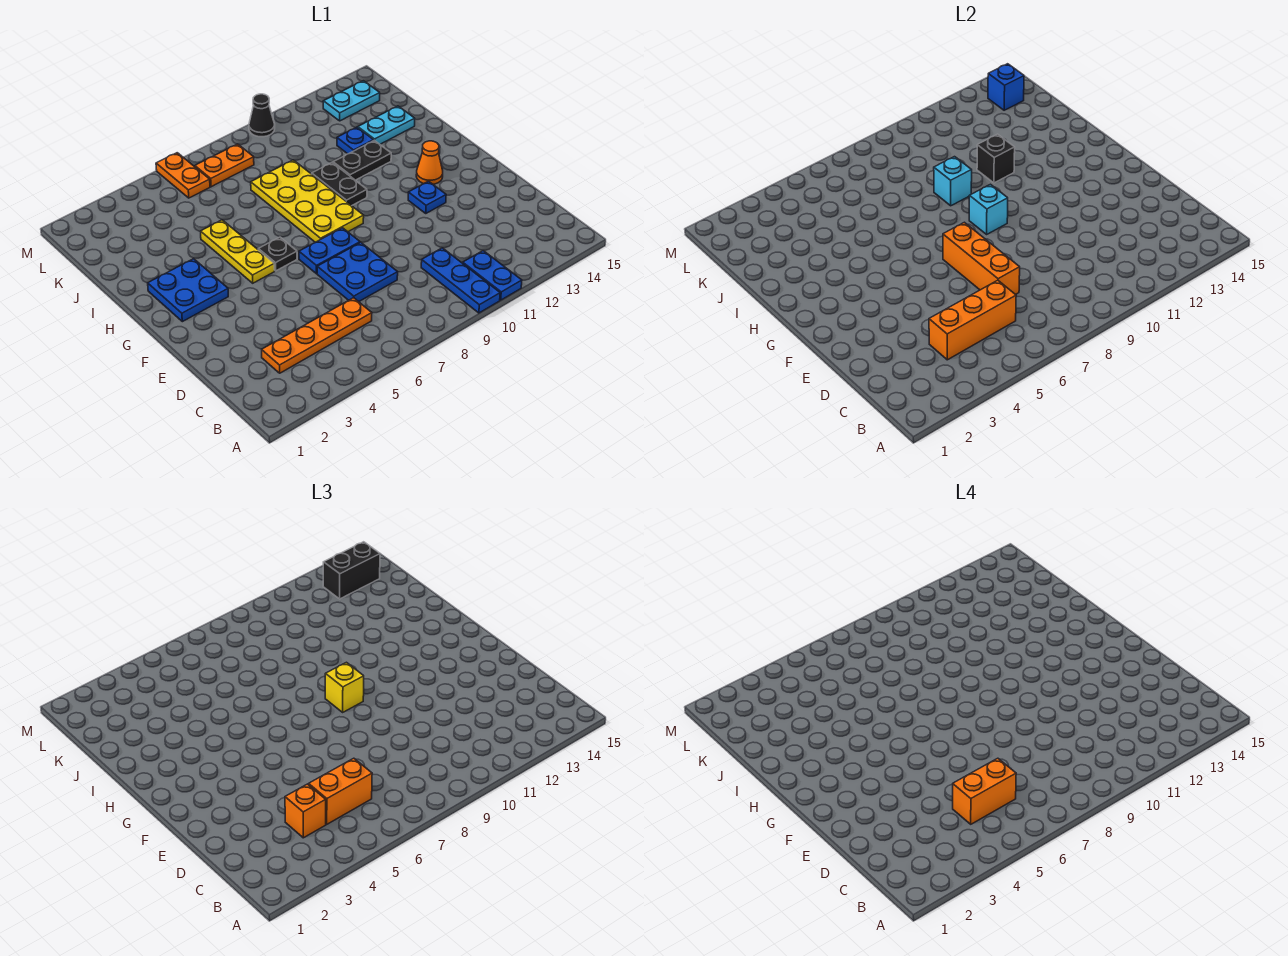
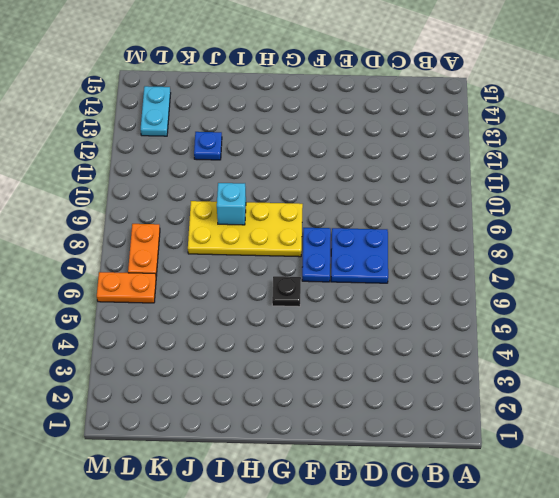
none -> blue 1x3 plate [421,248,500,313]
none -> blue 1x2 plate [463,251,522,300]
none -> orange 1x4 plate [262,298,372,373]
none -> blue 1x1 plate [408,181,446,213]

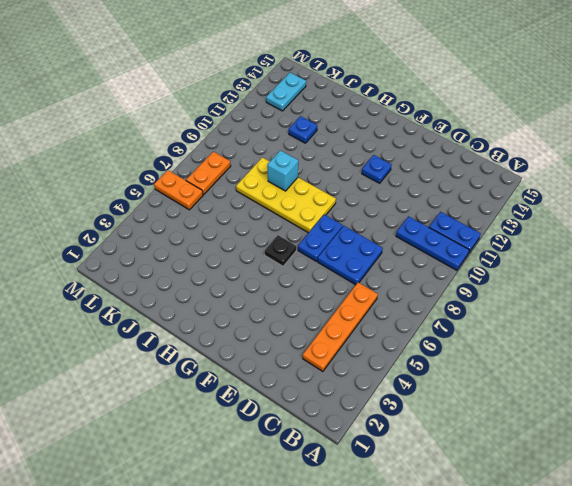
none -> blue 2x2 plate [148,259,228,322]
none -> yellow 1x3 plate [201,220,275,283]
none -> orange 1x1 cone [416,141,443,184]
none -> black 1x2 plate [312,163,367,206]

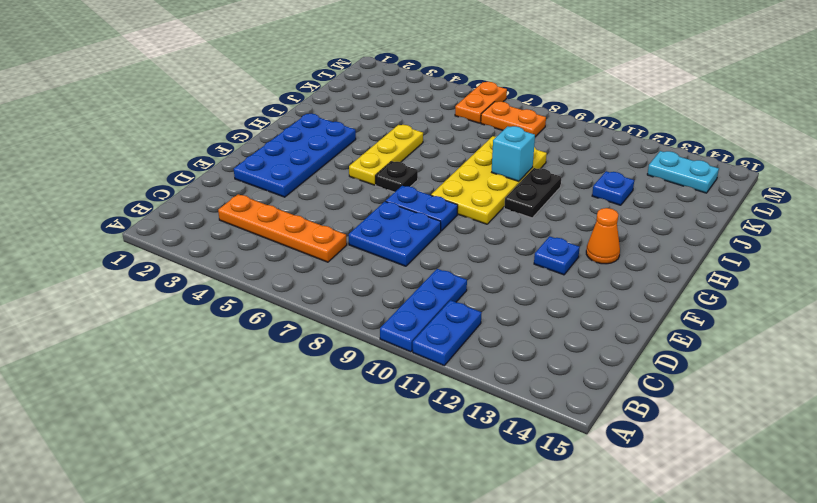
blue 2x4 plate [234,114,356,197] -> blue 2x2 plate [148,259,228,322]
none -> black 1x2 plate [333,140,391,180]
none -> cyan 1x2 plate [358,106,415,144]
none -> black 1x1 cone [249,94,275,137]
none -> orange 1x3 brick [929,280,1016,360]

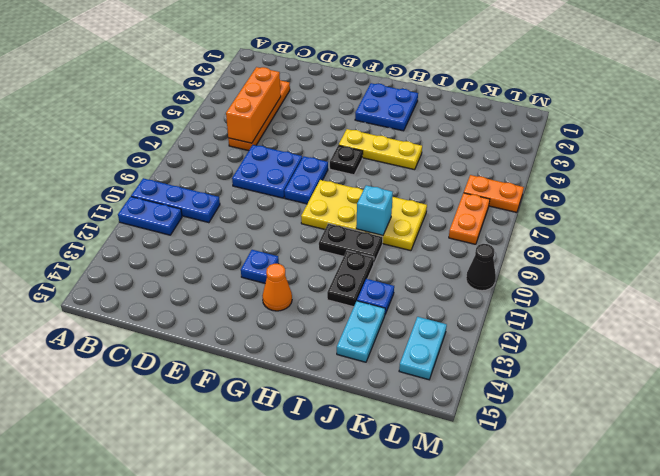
none -> orange 1x3 brick [943,222,1020,295]
none -> cyan 1x1 brick [969,184,1008,234]
none -> black 1x1 brick [977,134,1015,183]
none -> blue 1x1 brick [988,64,1024,110]

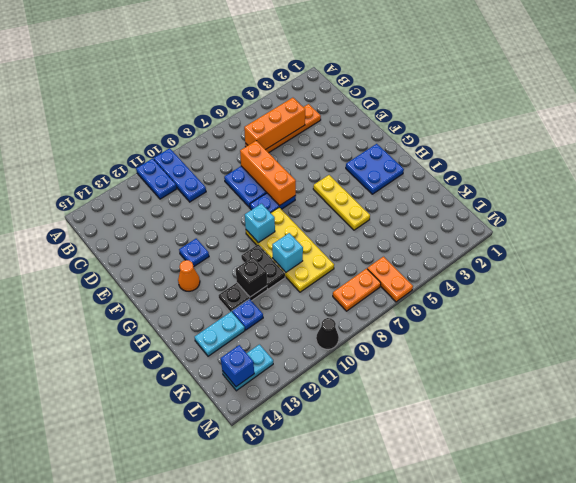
none -> black 1x1 plate [258,237,297,271]
none -> orange 1x1 brick [285,784,326,838]
none -> orange 1x2 brick [308,758,372,824]
none -> yellow 1x1 brick [325,662,364,712]

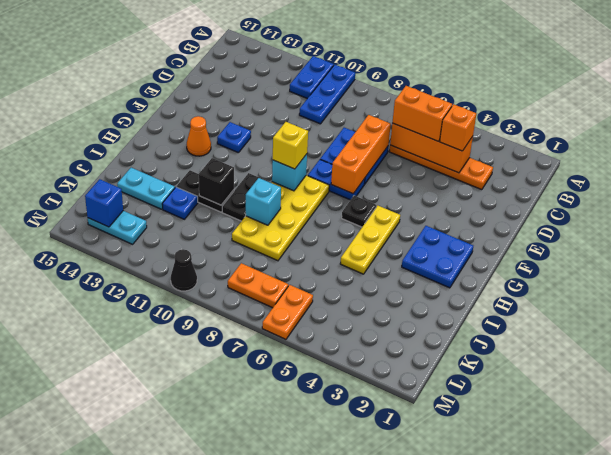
none -> black 1x2 brick [323,542,380,599]
none -> orange 1x2 brick [953,758,1016,824]

